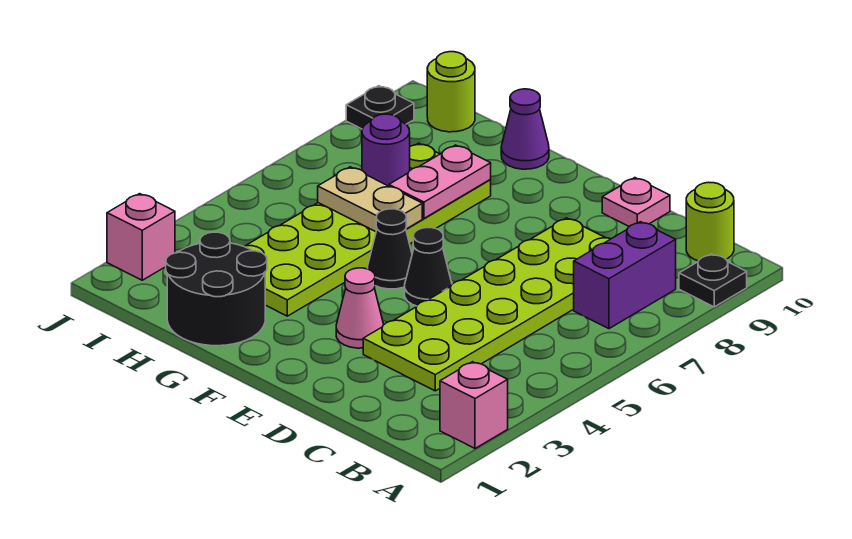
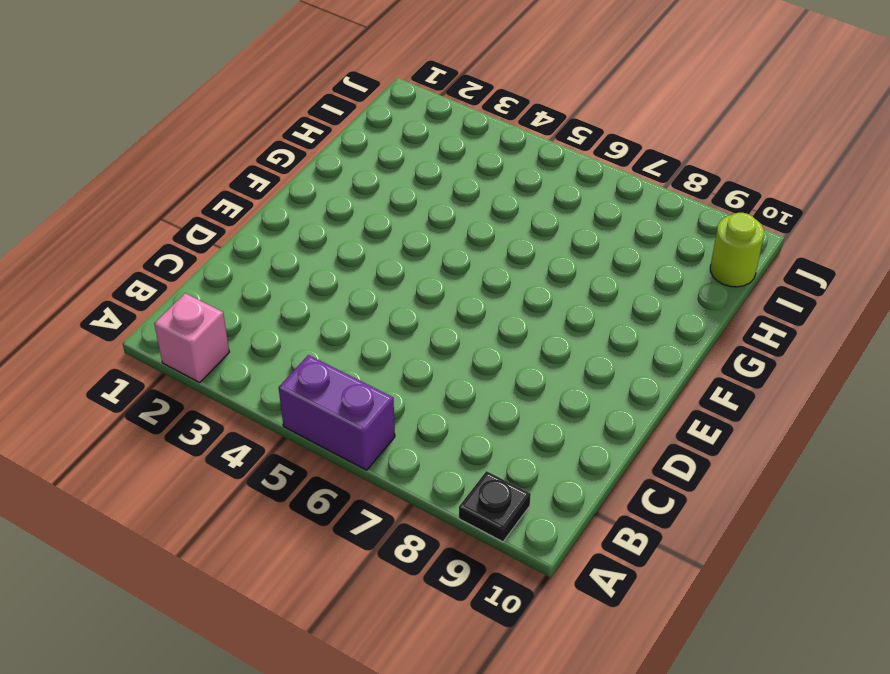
purple 1x2 brick [279,355,395,470] -> purple 1x2 brick moved to [574,222,676,329]
none -> lime 1x1 round brick [686,182,734,261]
none -> lime 2x6 plate [363,218,610,391]
none -> pink 1x1 plate [602,178,670,227]

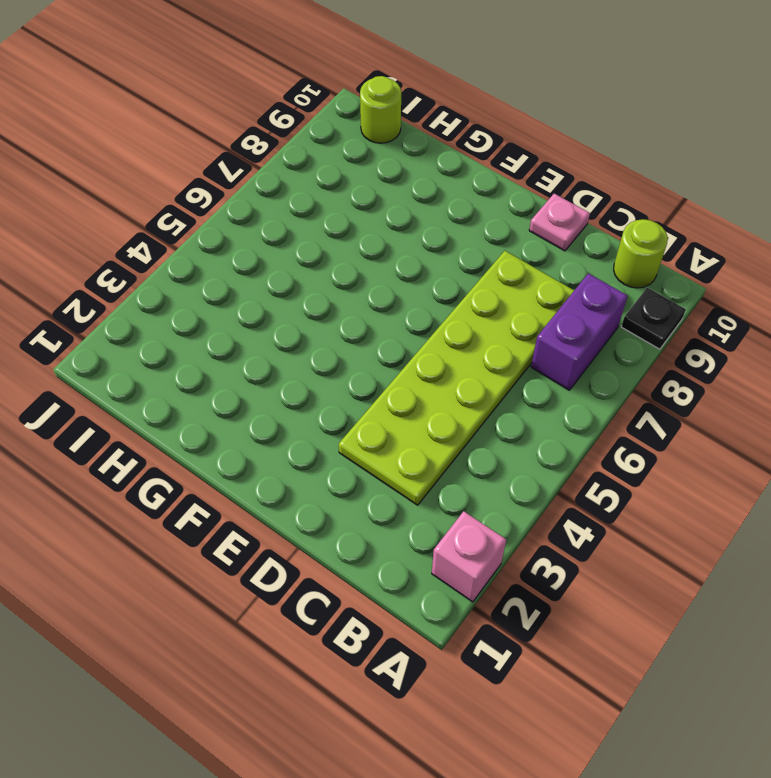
none -> pink 1x1 cone [336,268,384,348]
none -> black 1x1 cone [405,228,452,306]
none -> black 1x1 cone [368,209,412,289]

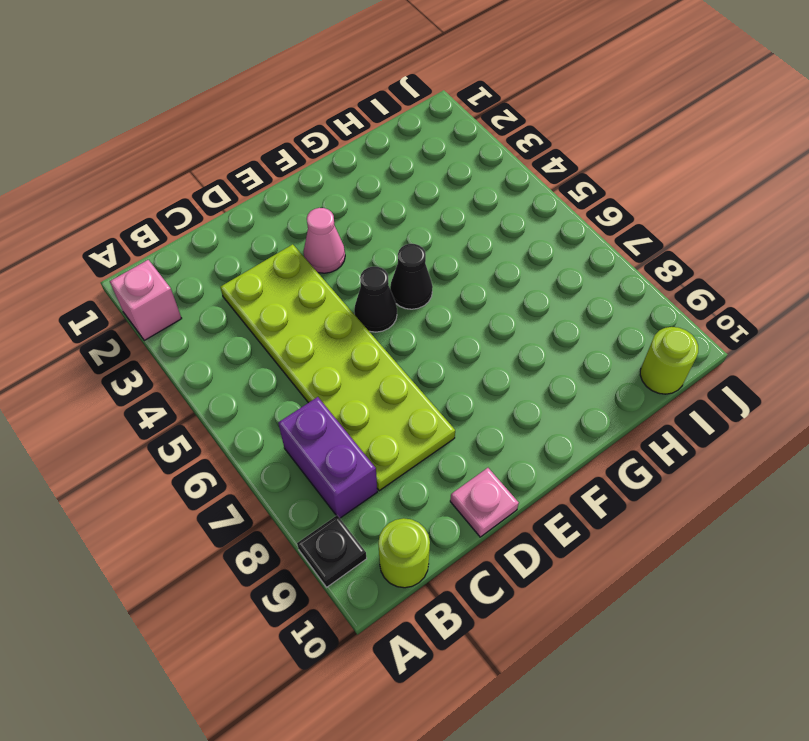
none -> black 2x2 round brick [166,232,267,346]
none -> lime 2x6 plate [244,143,491,316]
none -> purple 1x1 cone [501,89,549,169]

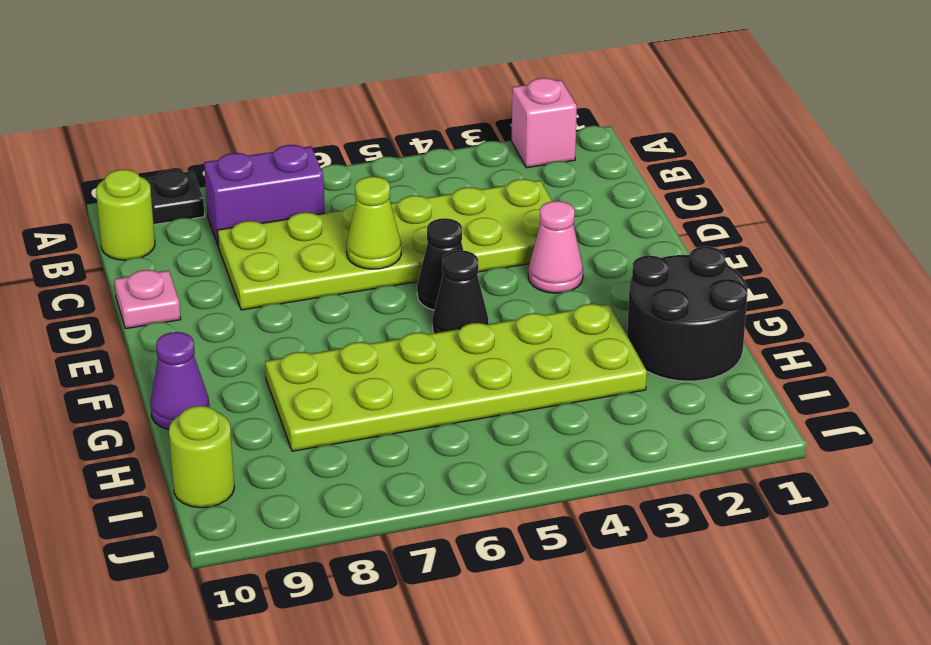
lime 1x1 cone [346,177,401,269] -> none
none -> pink 1x1 brick [107,194,175,280]
none -> black 1x1 plate [346,86,414,129]
none -> tan 1x2 plate [318,167,422,232]

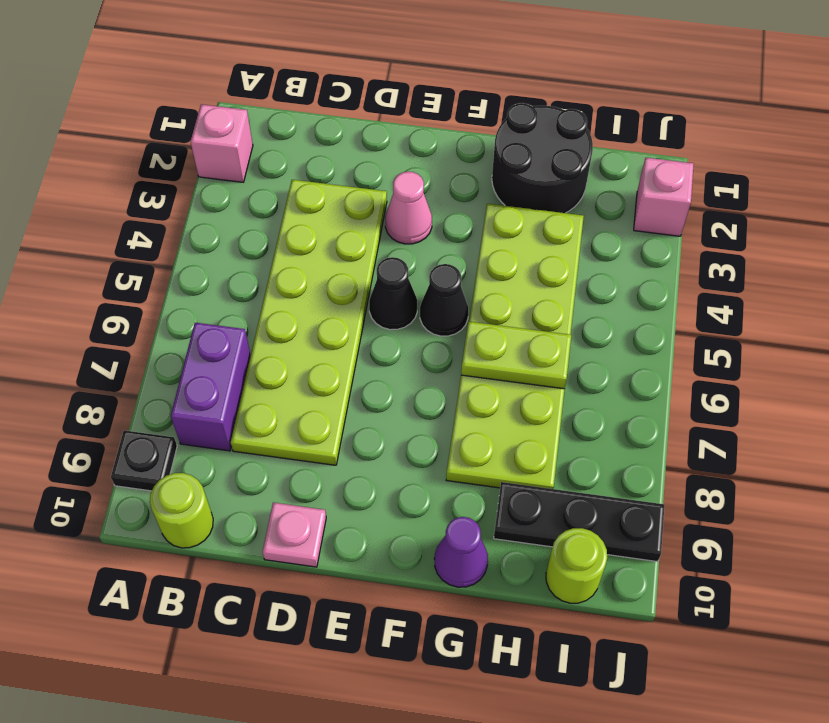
lime 1x2 plate [461,322,571,389] -> tan 1x2 plate [318,167,422,232]
black 1x3 plate [494,482,665,562] -> black 1x1 plate [346,86,414,129]
none -> pink 1x2 plate [389,145,491,218]
none -> purple 1x1 round brick [362,114,410,186]

